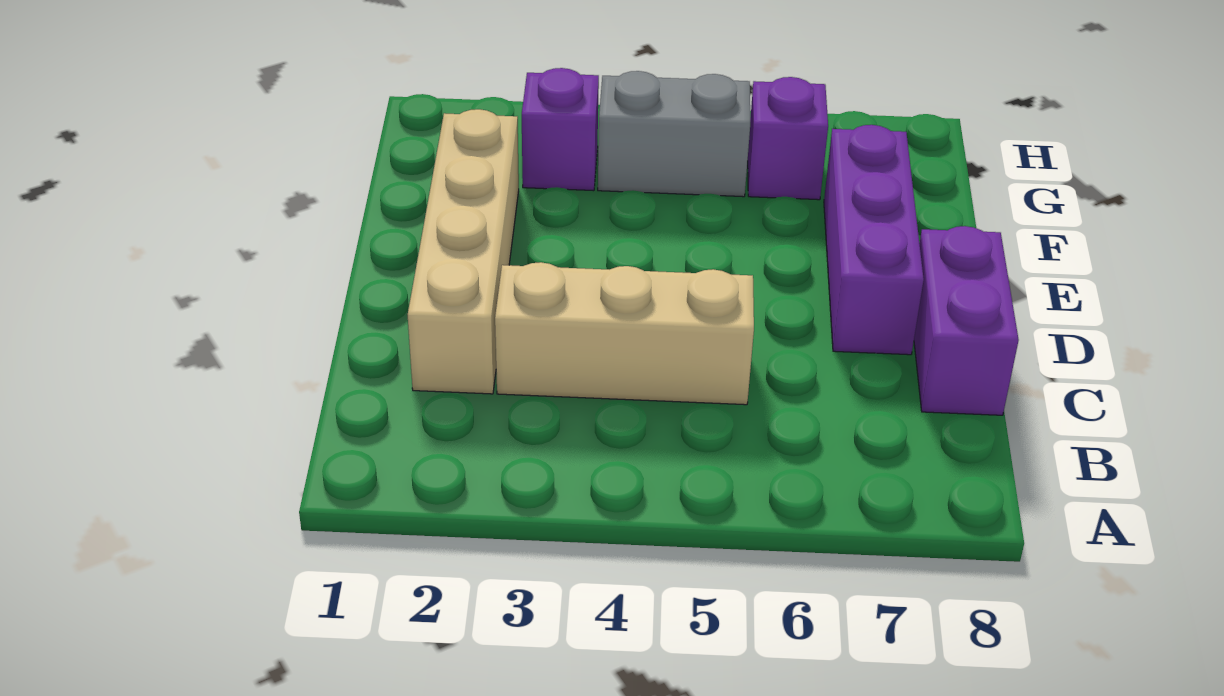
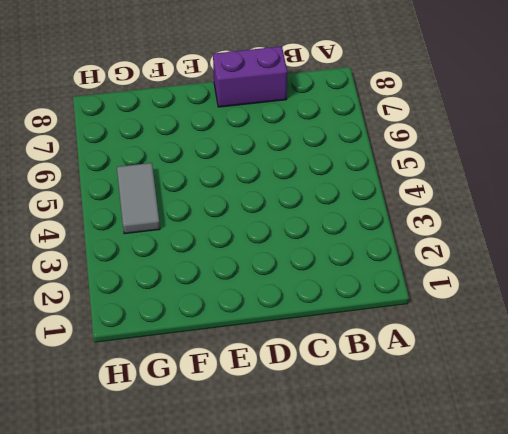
grey 1x2 tile [117,163,160,234] -> grey 1x2 brick [598,71,750,197]
none -> tan 1x4 brick [408,109,519,394]
none -> tan 1x3 brick [495,262,754,405]

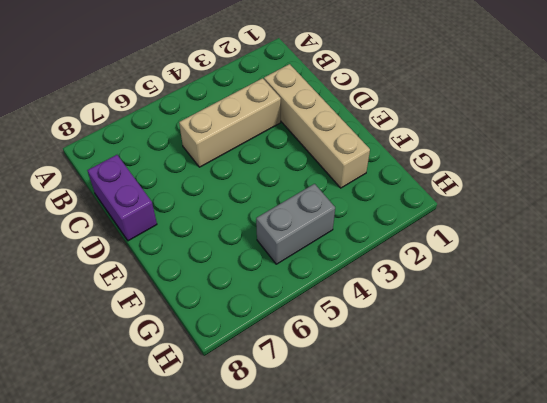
none -> purple 1x3 brick [824,125,924,355]
none -> purple 1x1 brick [522,68,599,191]

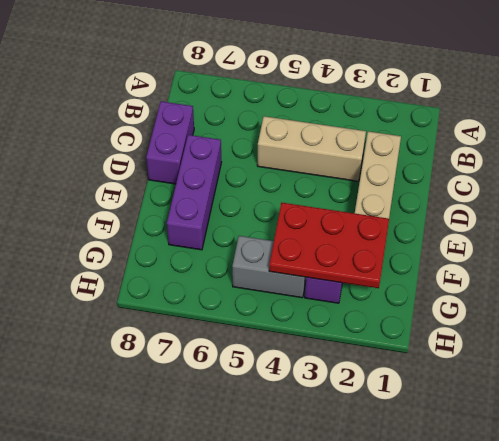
red 2x3 plate [269,203,389,288] -> none
none -> purple 1x1 brick [748,77,828,200]

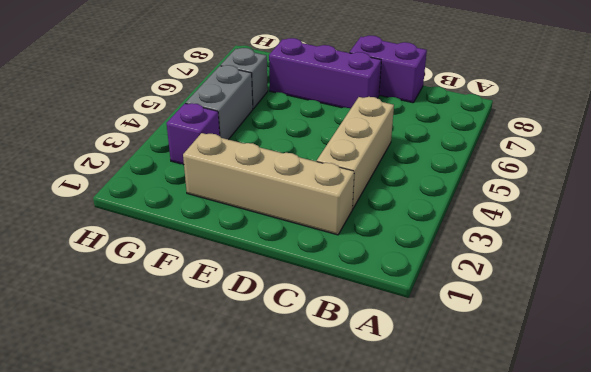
grey 1x1 brick [221,48,268,109] -> purple 1x1 brick [748,77,828,200]

